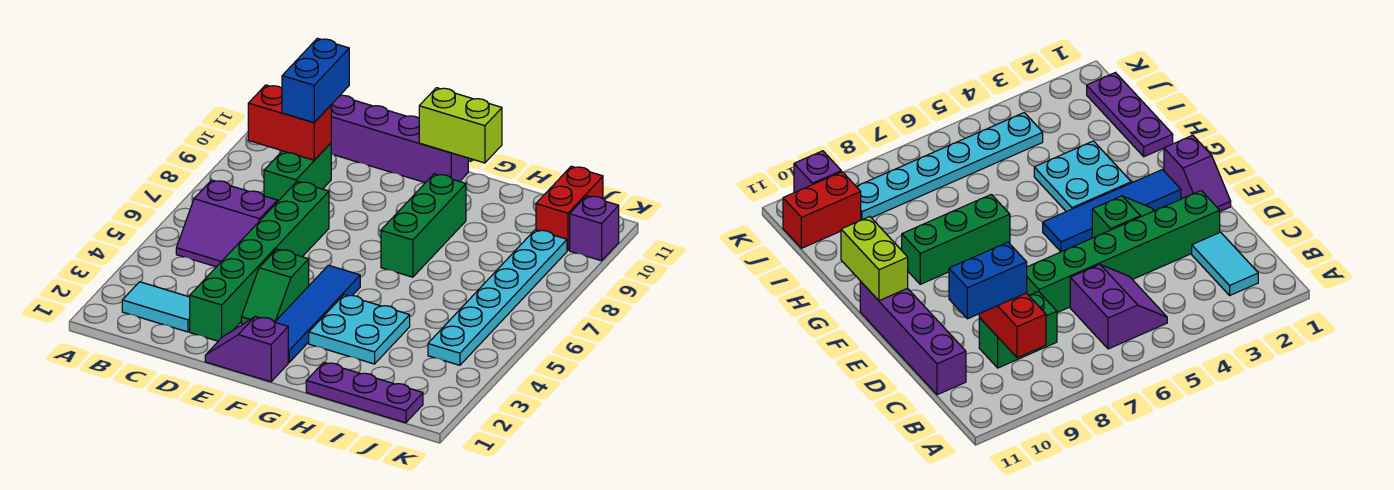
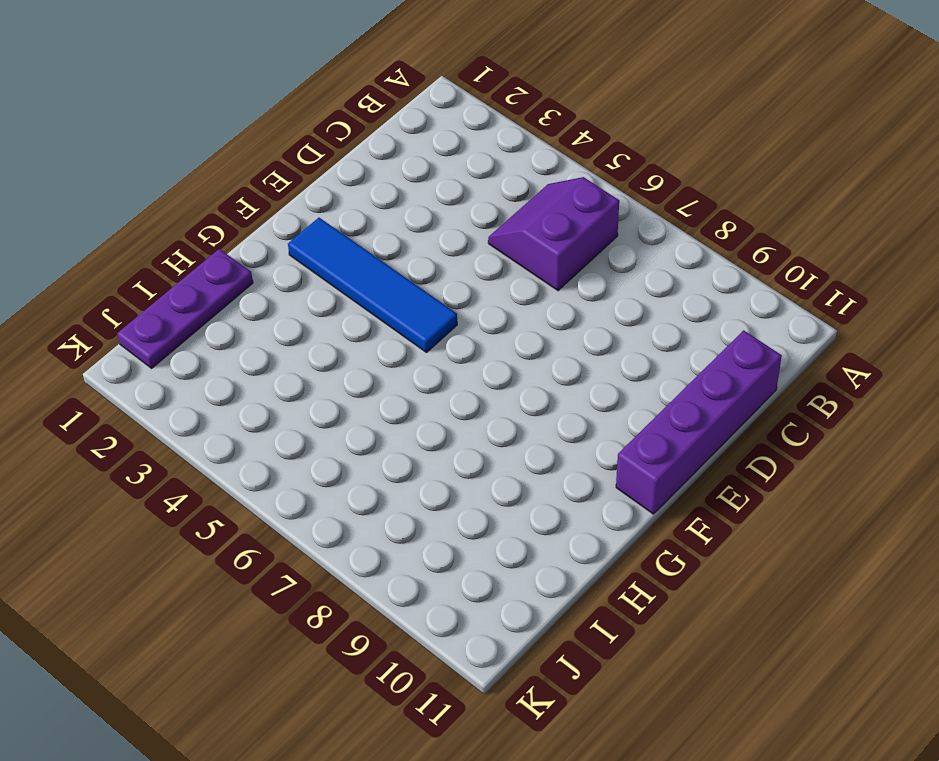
none -> cyan 1x2 tile [122,282,190,332]
none -> green 1x2 brick [264,143,331,202]
none -> green 1x6 brick [190,182,329,341]

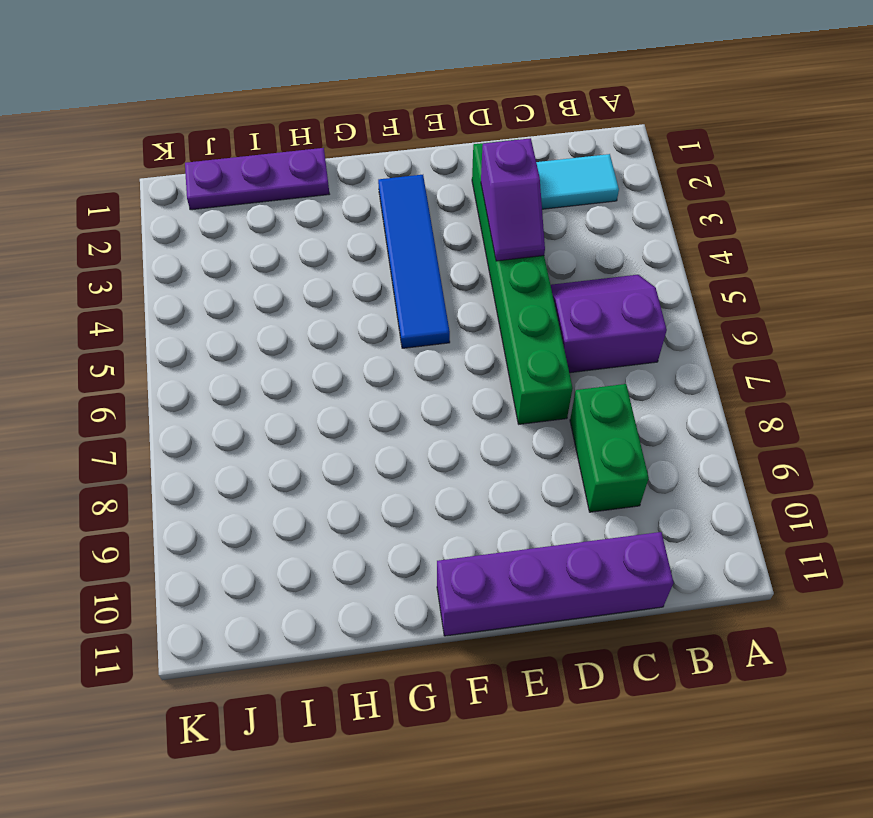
purple 1x2 slope [481,138,545,261] -> purple 1x2 slope turned to [205,317,288,382]
none -> green 1x2 slope [241,249,309,324]
none -> cyan 2x2 plate [309,295,410,364]
none -> green 1x3 brick [381,174,466,277]

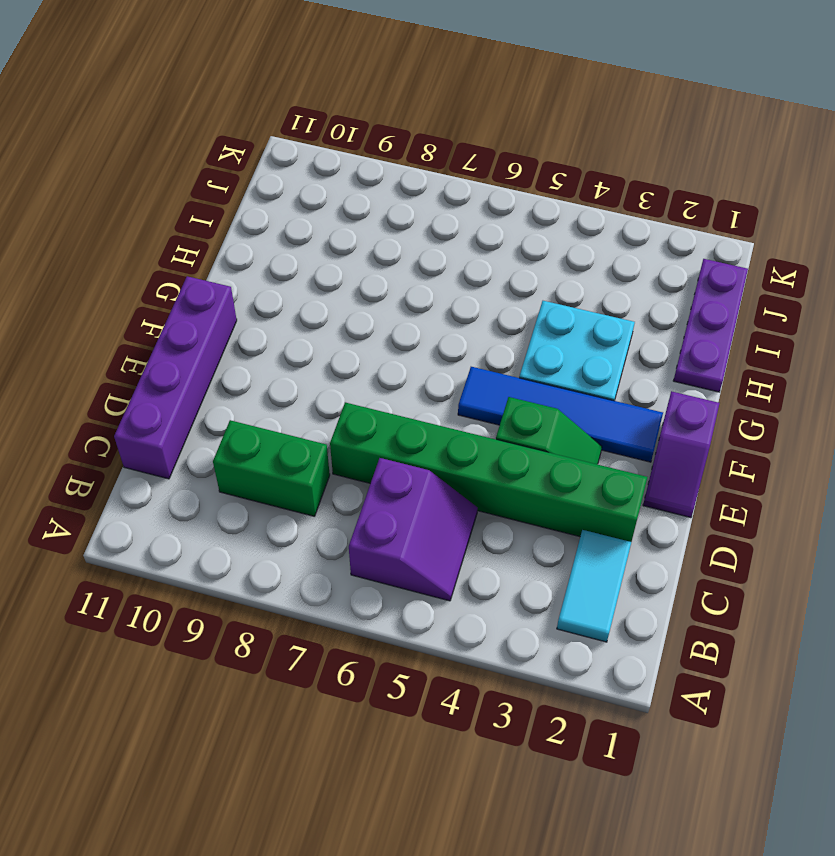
none -> green 1x3 brick [381,174,466,277]
none -> cyan 1x6 plate [428,230,567,365]
none -> red 1x2 brick [536,166,603,250]

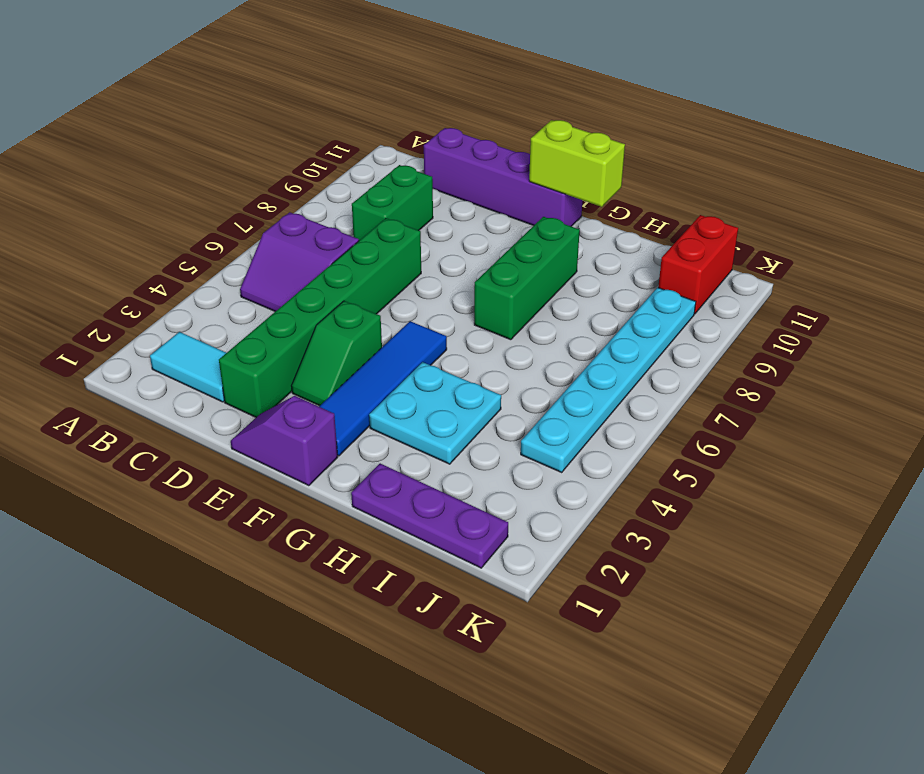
none -> purple 1x1 brick [570,196,619,261]
none -> red 1x2 brick [248,85,331,160]
none -> blue 1x2 brick [282,38,349,122]

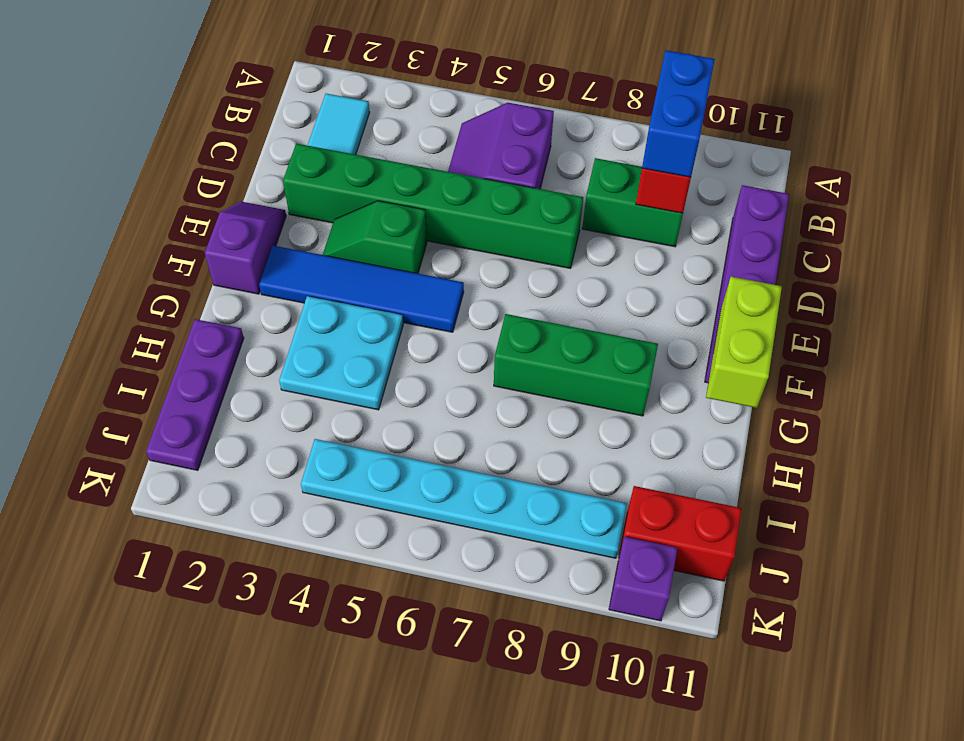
blue 1x2 brick [642,50,715,177] -> blue 1x2 brick turned to [282,38,349,122]

